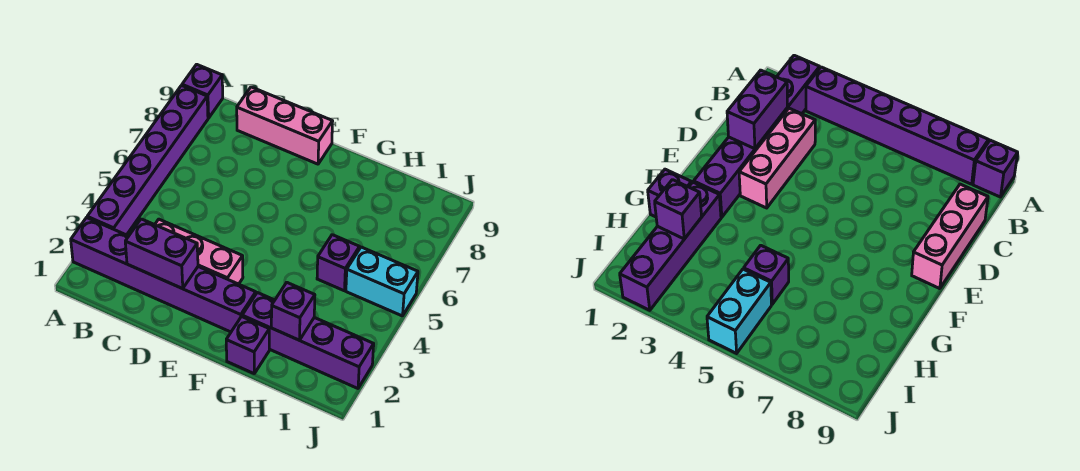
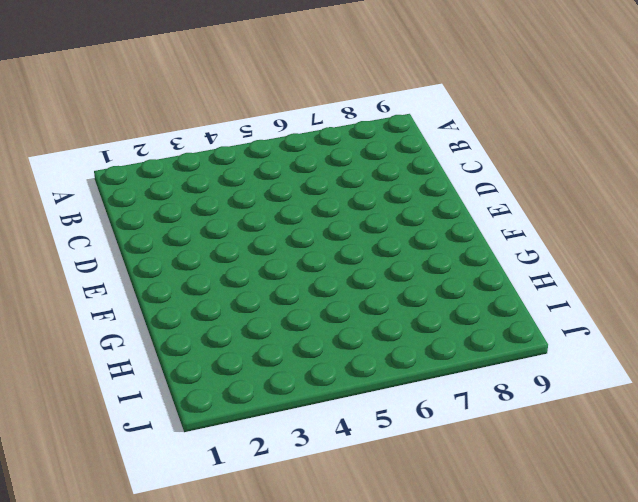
none -> purple 1x6 brick [71,218,256,332]
none -> purple 1x6 brick [87,86,208,235]

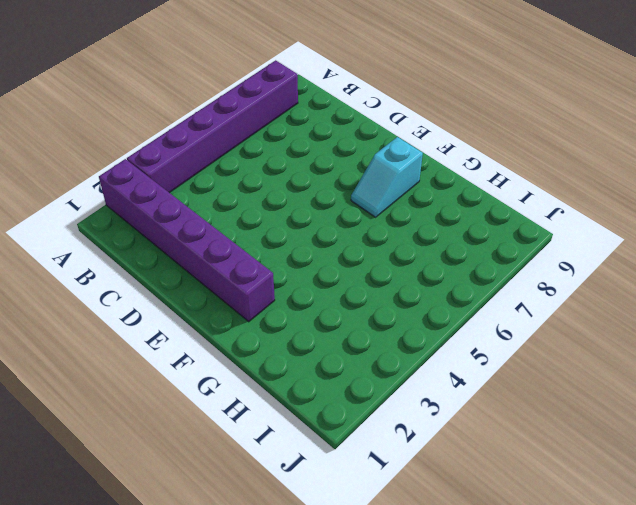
cyan 1x2 slope [351,137,423,217] -> none
none -> purple 1x1 brick [182,64,223,118]
none -> pink 1x3 brick [155,219,243,284]

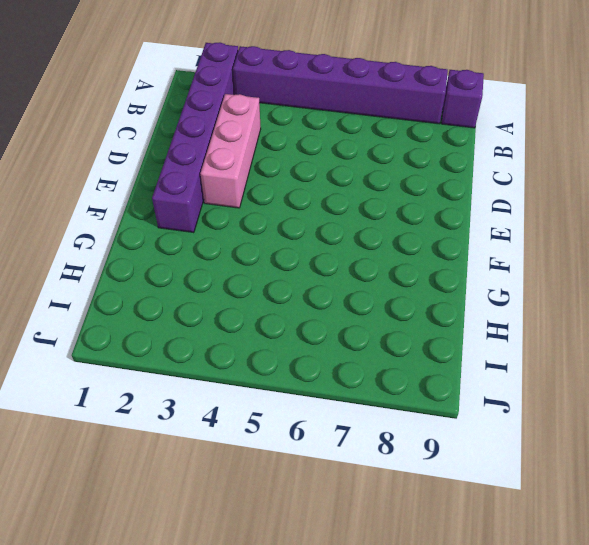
none -> pink 1x3 brick [237,87,333,164]
none -> purple 1x1 brick [226,317,269,373]

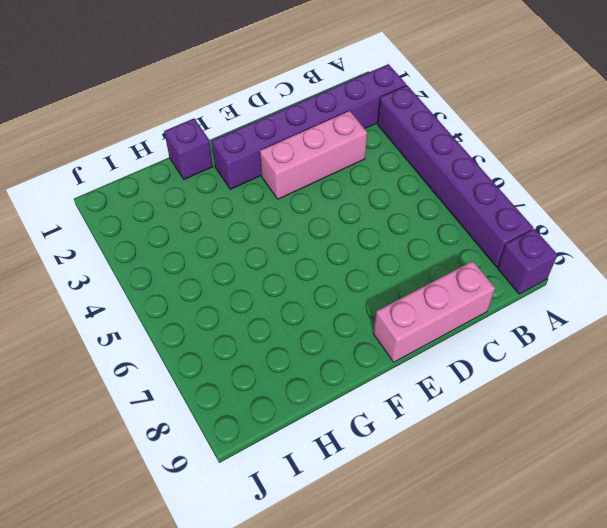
none -> purple 1x4 brick [242,293,374,388]
none -> purple 1x1 brick [317,235,360,291]

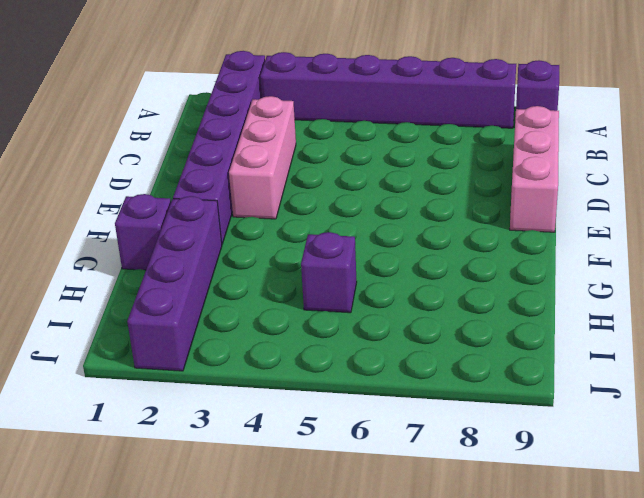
none -> cyan 1x2 brick [346,247,418,316]
none -> purple 1x2 brick [125,219,198,289]

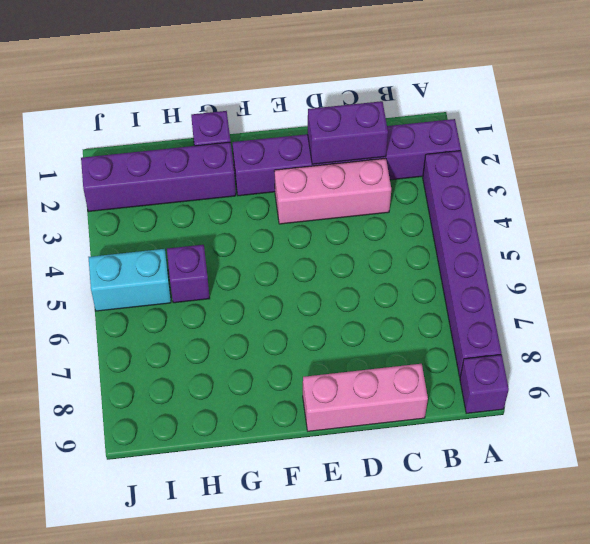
none -> purple 1x1 brick [271,282,315,340]

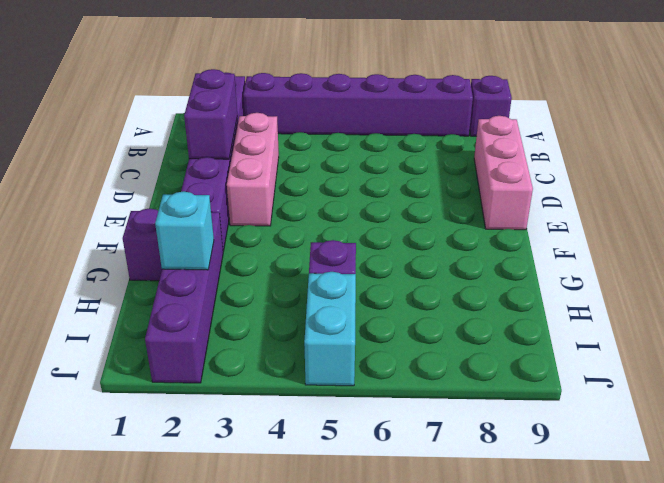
cyan 1x1 brick [155,191,214,270] -> purple 1x1 brick [271,282,315,340]

